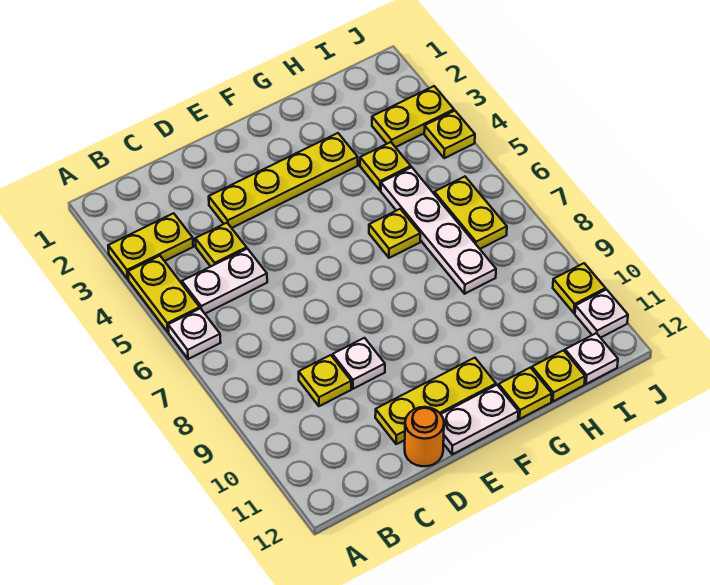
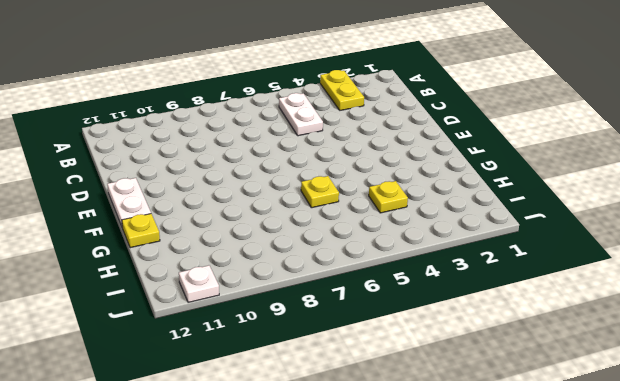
none -> yellow 1x2 plate [128,256,200,332]
none -> white 1x1 plate [168,308,221,359]
none -> yellow 1x1 plate [195,223,247,266]

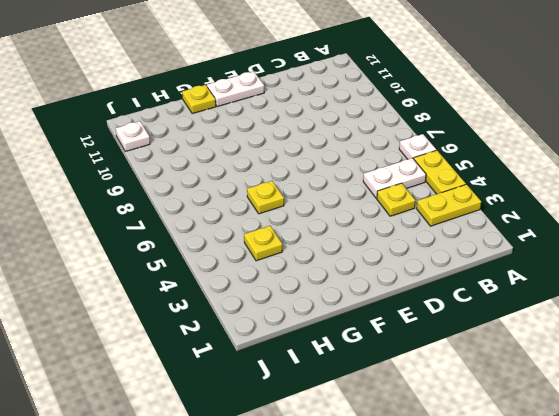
none -> yellow 1x1 plate [299,355,351,406]
none -> yellow 1x4 plate [209,133,358,228]
none -> white 1x1 plate [333,338,385,389]

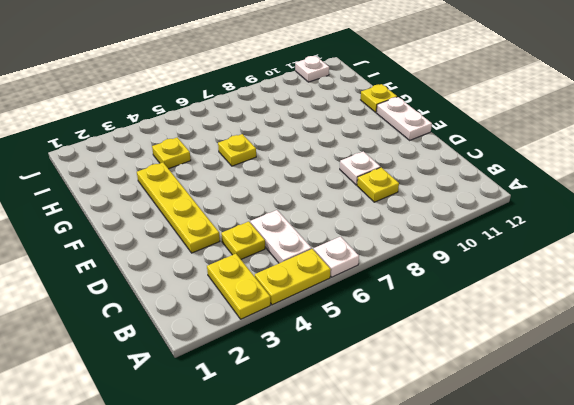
none -> yellow 1x3 plate [375,358,496,444]
none -> orange 1x1 round brick [405,407,444,466]
none -> white 1x4 plate [381,167,496,294]

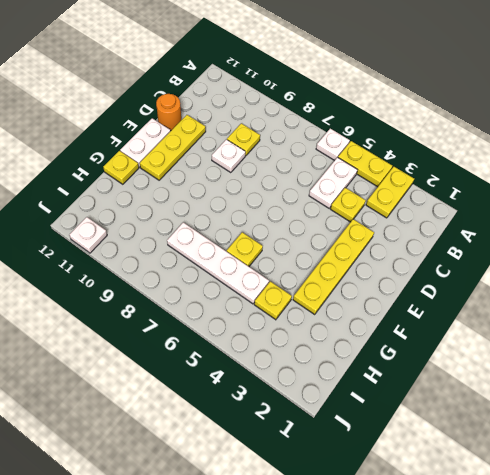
none -> yellow 1x1 plate [532,350,585,401]
none -> yellow 1x2 plate [372,86,454,147]
none -> yellow 1x2 plate [434,177,507,249]

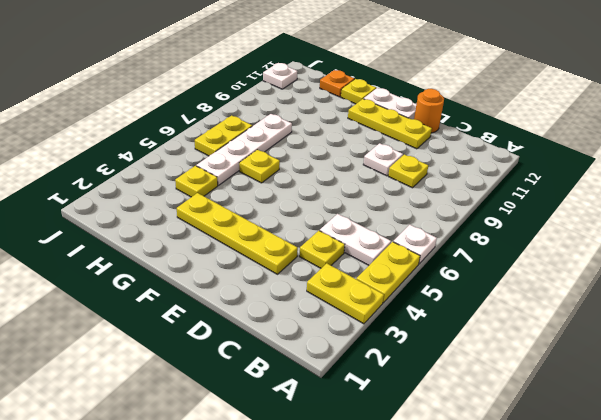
orange 1x1 plate [320,70,354,97] -> yellow 1x1 plate [532,350,585,401]
none -> yellow 1x2 plate [372,86,454,147]
none -> white 1x1 plate [565,333,618,384]
none -> yellow 1x1 plate [424,111,475,158]

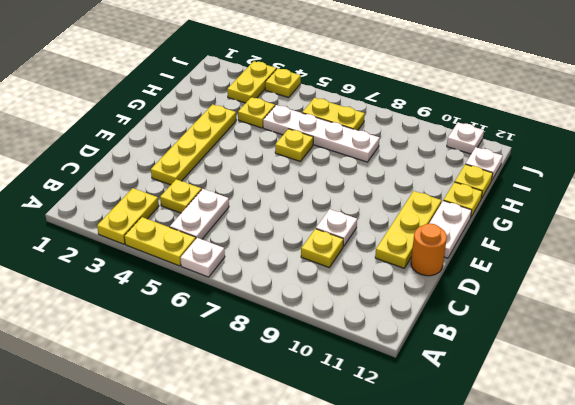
none -> yellow 1x1 plate [553,263,606,313]

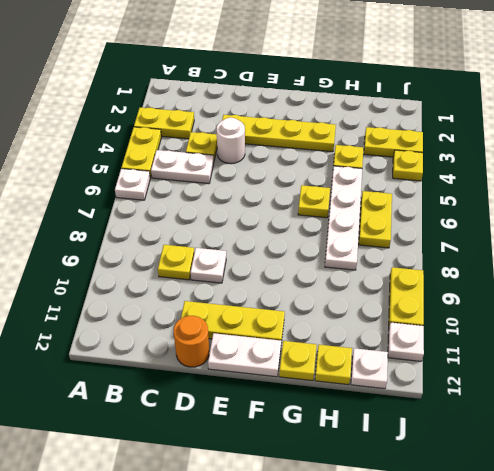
white 1x1 round brick [217,118,245,163] -> none
yellow 1x2 plate [389,267,424,326] -> yellow 1x1 plate [553,263,606,313]

